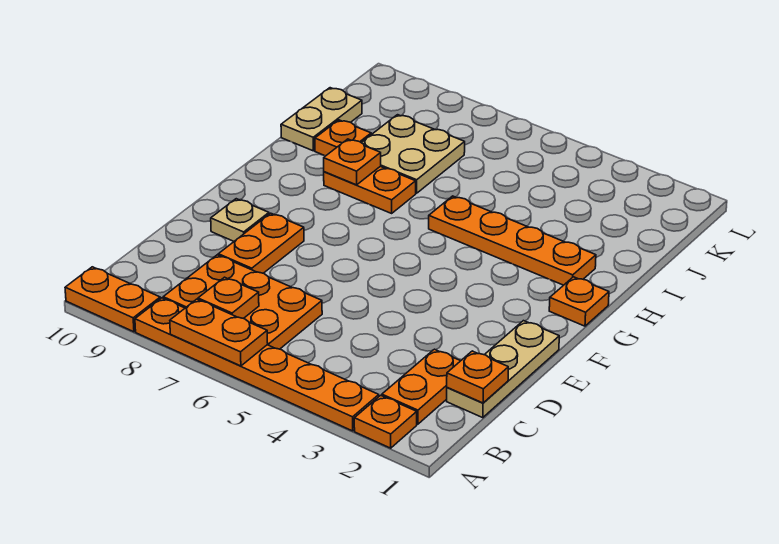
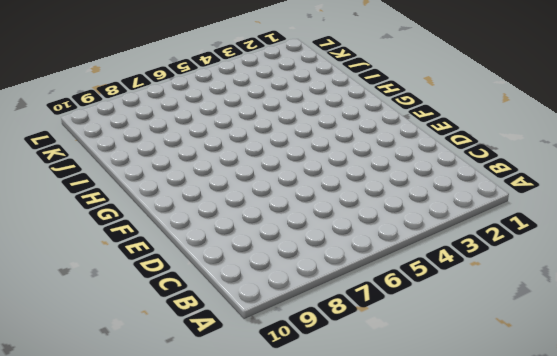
none -> orange 1x1 plate [354,395,417,448]
none -> orange 1x6 plate [135,298,379,431]
none -> orange 1x2 plate [65,267,160,332]

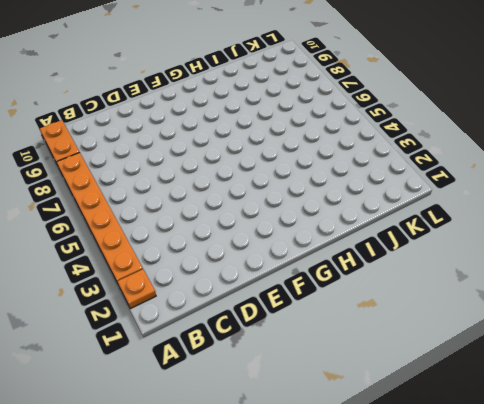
none -> orange 1x2 plate [382,349,460,424]
none -> orange 2x3 plate [163,255,322,349]
none -> tan 1x3 plate [447,321,559,418]

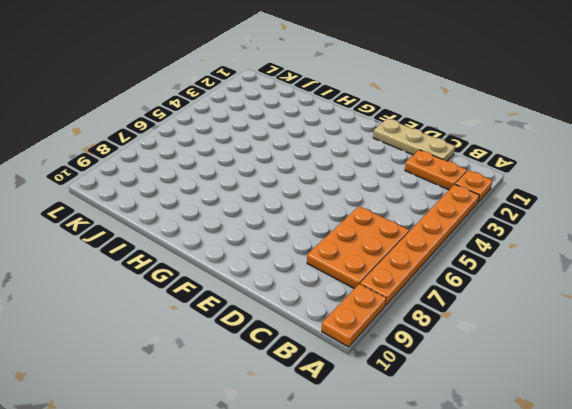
none -> orange 1x2 plate [218,213,304,273]
none -> tan 1x1 plate [211,199,269,241]
none -> orange 1x1 plate [549,277,609,326]

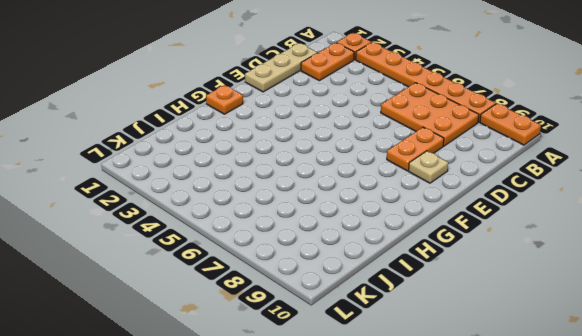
none -> orange 1x4 plate [429,196,596,285]
none -> orange 1x2 plate [324,166,416,213]
none -> tan 2x2 plate [361,115,465,193]

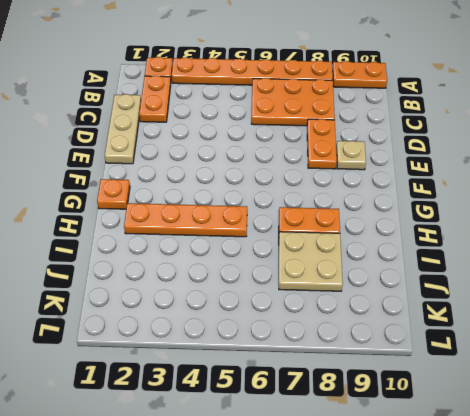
none -> orange 1x1 plate [315,120,371,156]
none -> tan 1x2 plate [281,88,362,151]
none -> orange 1x2 plate [170,299,268,366]

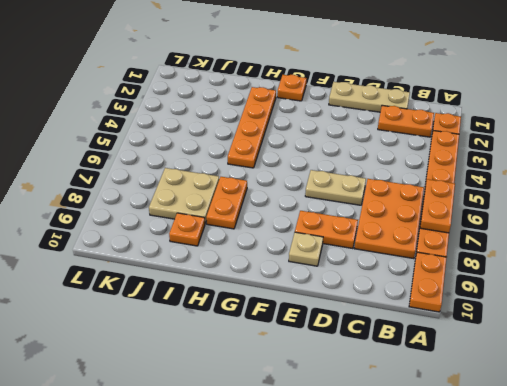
tan 1x2 plate [305,170,366,205] -> tan 1x2 plate moved to [281,88,362,151]
none -> orange 1x1 plate [198,277,259,319]
none -> orange 1x1 plate [447,351,508,403]
none -> orange 1x1 plate [324,139,381,185]

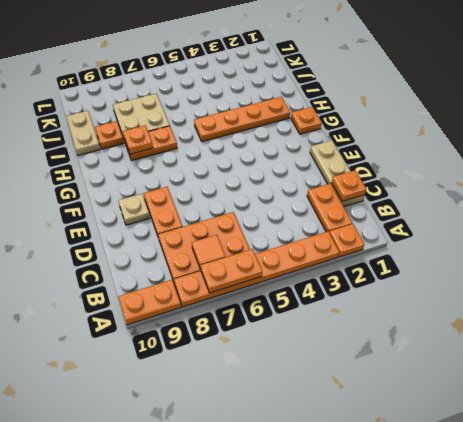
orange 1x1 tile [192,235,226,269] -> orange 1x1 plate [198,277,259,319]

